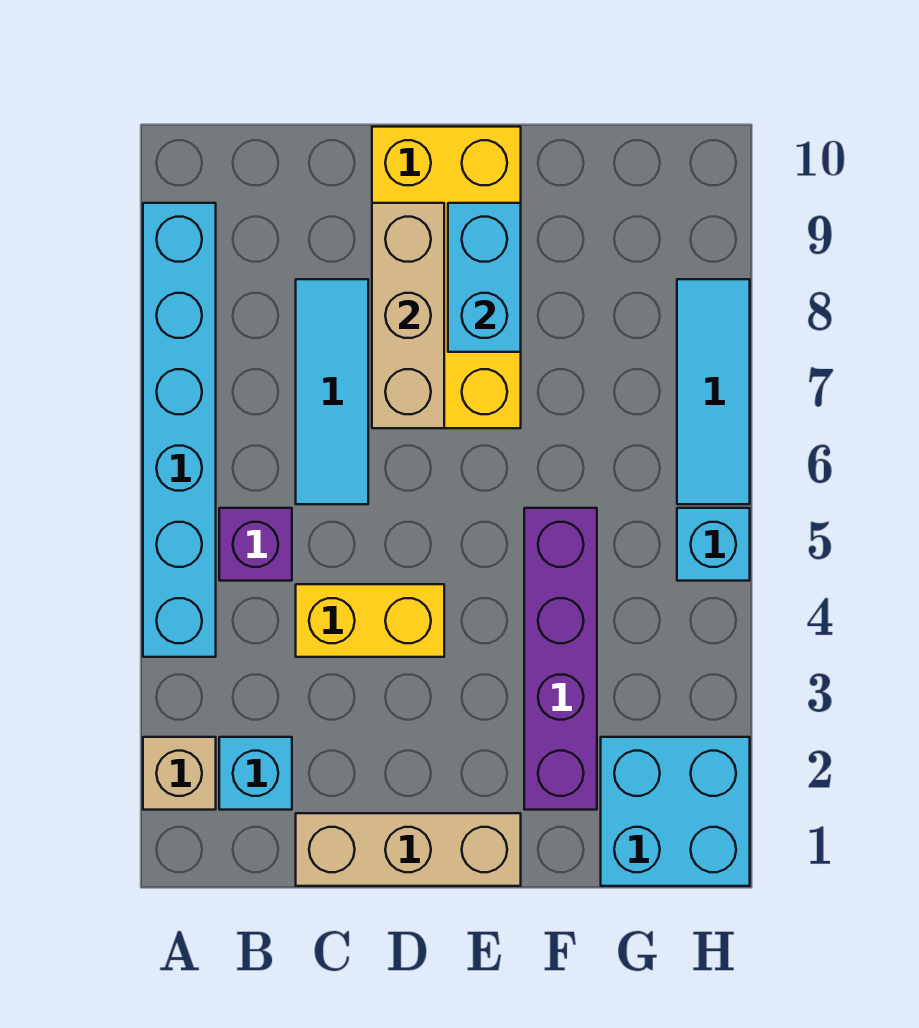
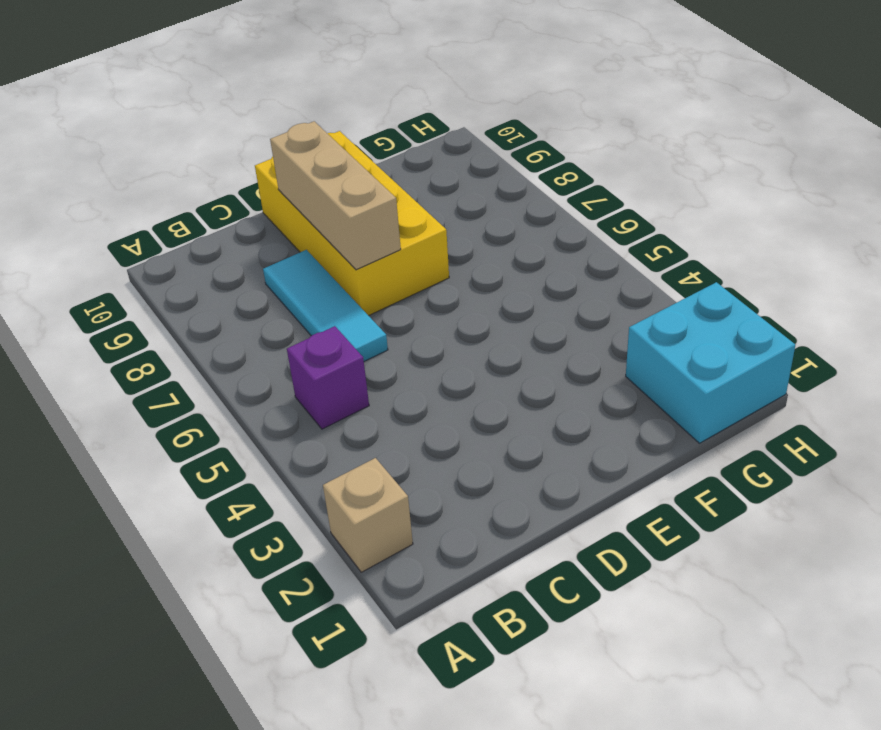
none -> cyan 1x6 brick [143,203,216,657]
none -> cyan 1x1 brick [219,737,292,810]
none -> tan 1x3 brick [296,813,521,886]

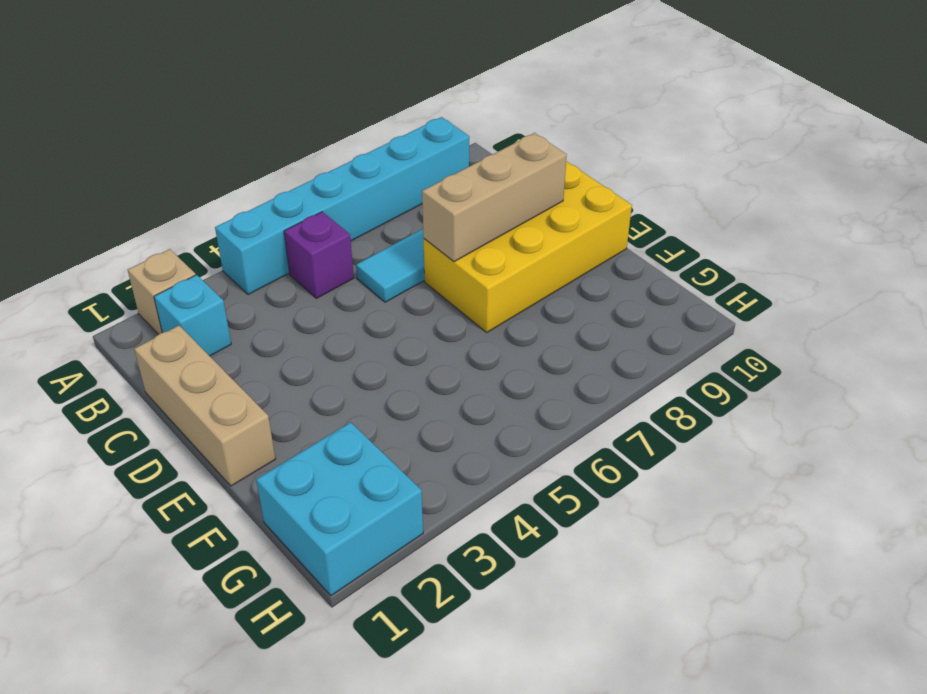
none -> yellow 1x2 brick [296,584,444,657]
none -> purple 1x4 brick [524,508,597,810]
none -> cyan 1x1 brick [677,508,750,581]

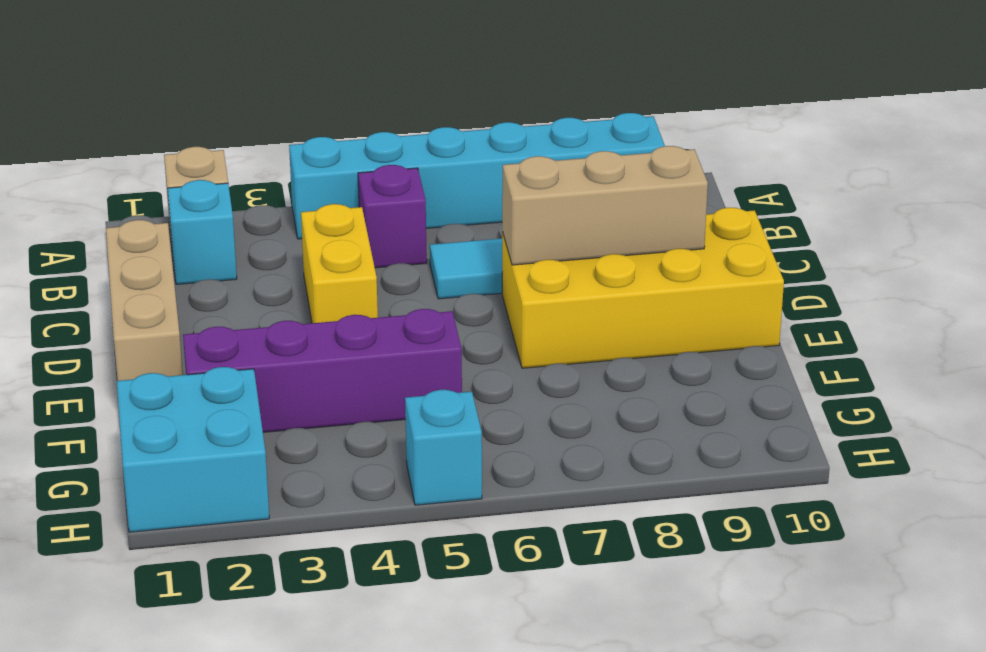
none -> cyan 1x3 tile [677,279,750,504]
none -> cyan 1x2 brick [448,203,521,352]

